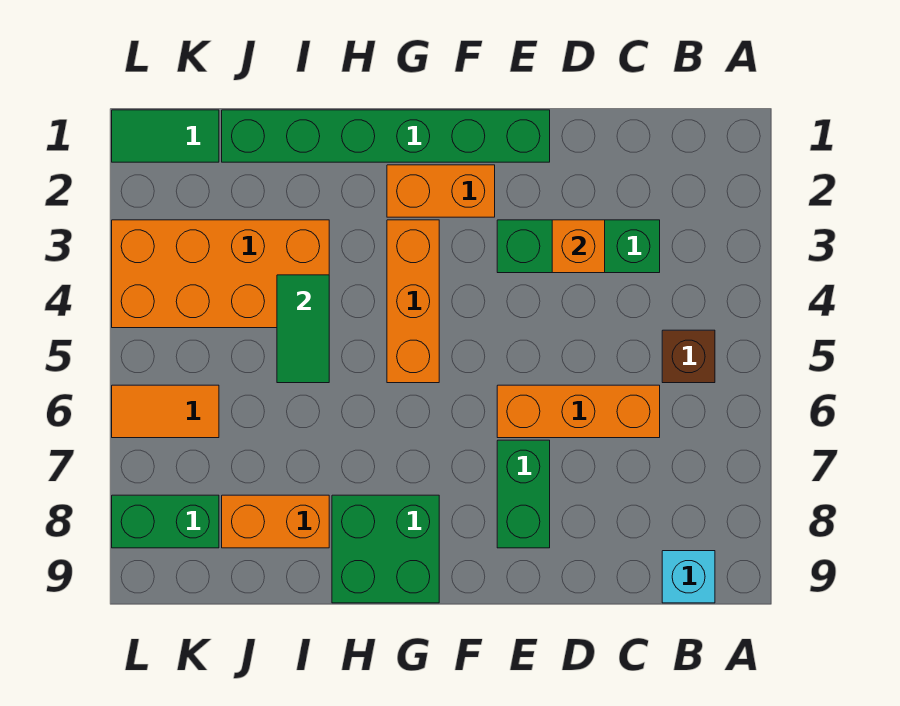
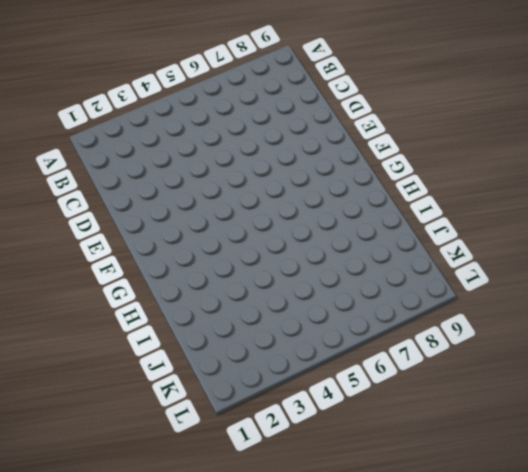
none -> brown 1x1 brick [662,330,715,383]
none -> cyan 1x1 brick [662,551,715,603]
none -> green 1x3 brick [497,220,660,273]

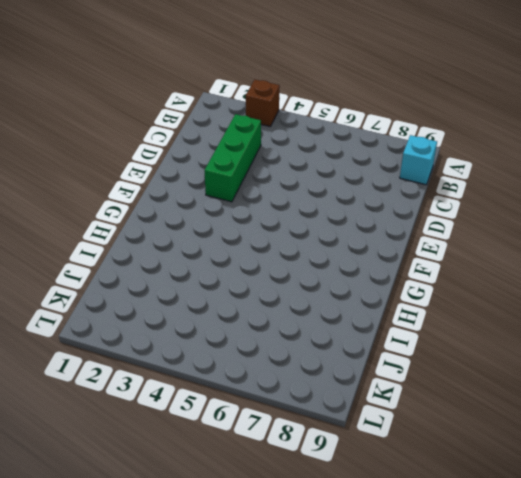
brown 1x1 brick [246,80,280,126] -> brown 1x1 brick moved to [662,330,715,383]
none -> orange 1x3 brick [497,385,660,438]
none -> green 1x6 brick [222,110,550,162]
none -> green 1x2 brick [497,440,550,548]

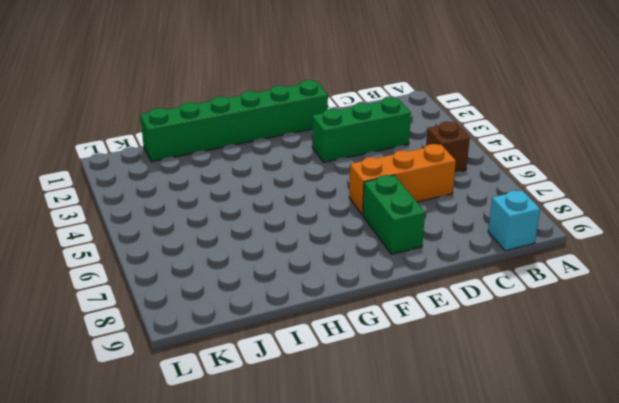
none -> orange 1x2 brick [387,165,495,217]
none -> orange 1x3 brick [387,220,439,383]
none -> green 2x2 brick [332,495,439,603]

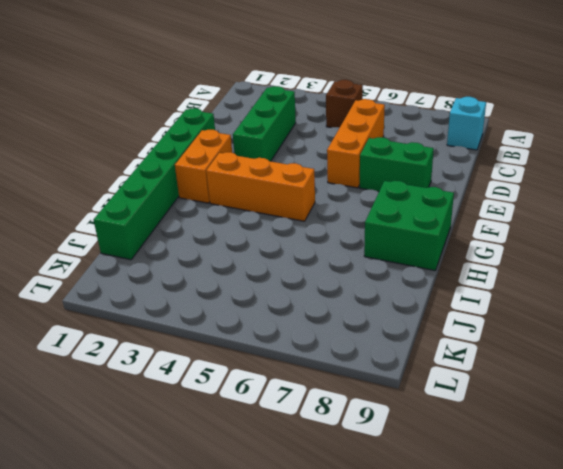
none -> orange 2x4 brick [112,220,329,328]
none -> orange 1x2 brick [222,495,329,548]
none -> green 1x2 tile [112,110,219,162]

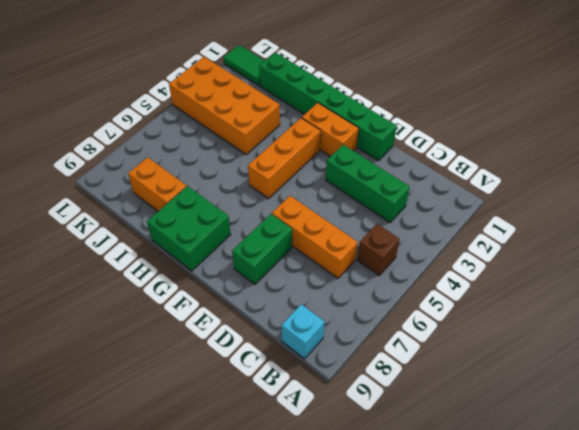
none -> orange 1x2 tile [112,385,219,438]
none -> green 1x2 brick [112,495,219,548]
none -> orange 1x1 brick [552,220,605,273]

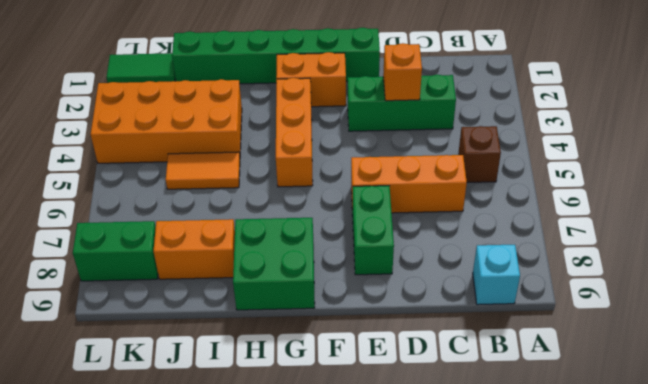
orange 1x2 tile [166,152,240,189] -> orange 1x2 tile moved to [112,385,219,438]
none -> green 1x2 tile [277,275,329,383]

